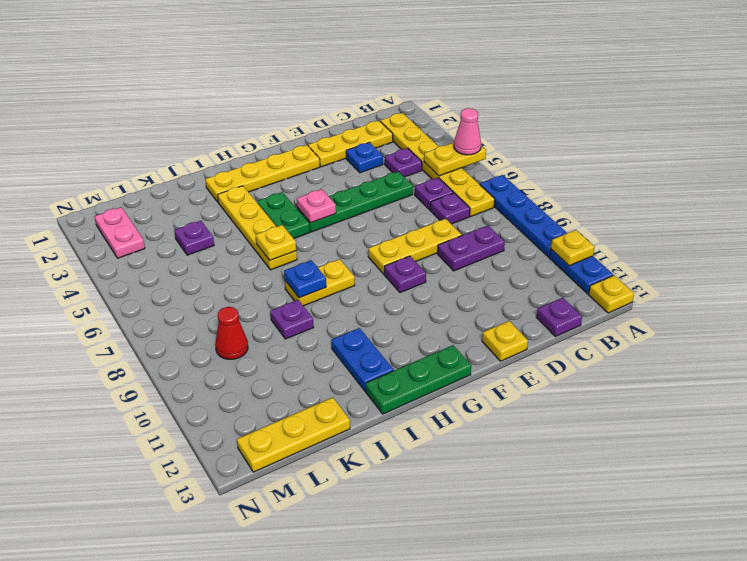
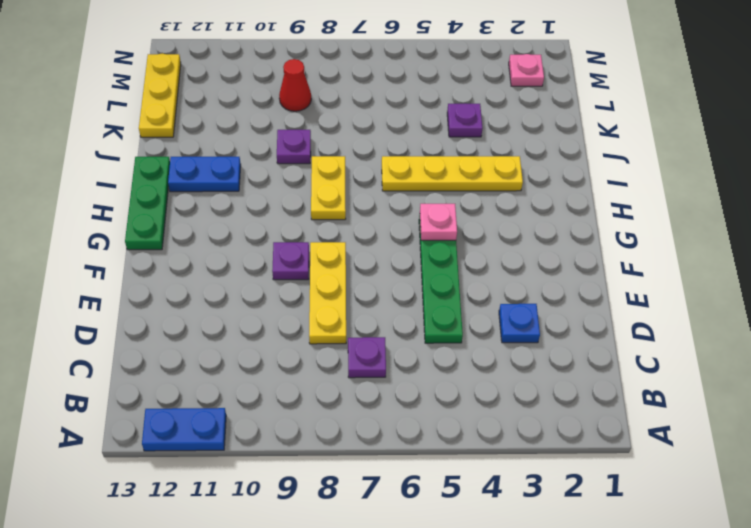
pink 1x1 plate [509,54,544,86] -> pink 1x2 plate [94,207,145,258]
none -> blue 1x4 plate [480,175,567,257]
none -> yellow 1x1 plate [588,275,634,313]
none -> yellow 1x6 plate [380,113,495,216]
none -> yellow 1x3 plate [308,121,393,167]

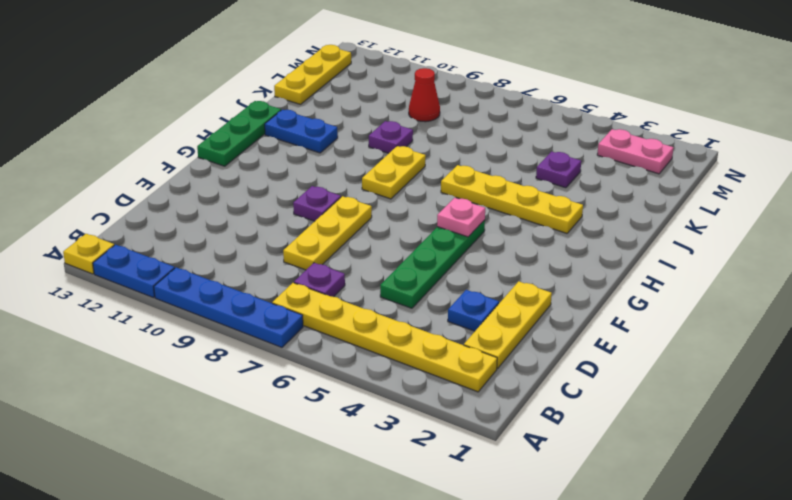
none -> purple 1x1 plate [385,148,422,177]
none -> purple 1x1 plate [415,178,454,210]
none -> purple 1x2 plate [437,226,505,271]
none -> purple 1x1 plate [536,298,582,337]

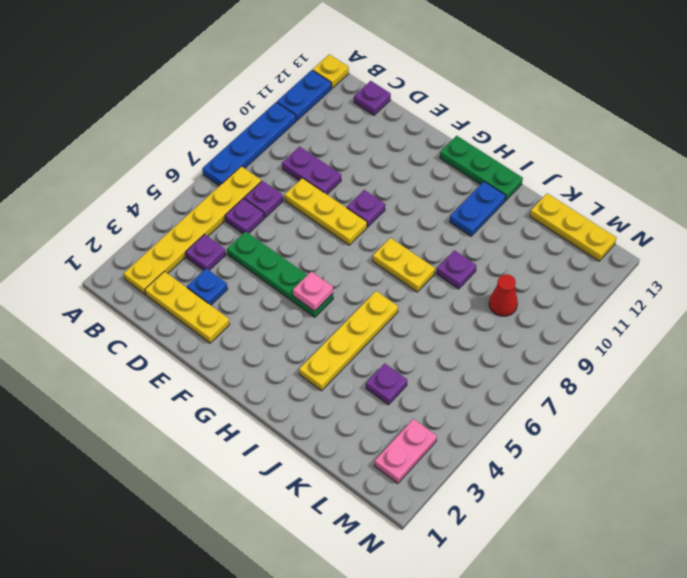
none -> yellow 1x1 plate [482,321,528,361]
none -> yellow 1x4 plate [205,145,320,202]
none -> green 1x2 plate [257,192,310,239]
none -> yellow 1x2 plate [424,143,486,176]

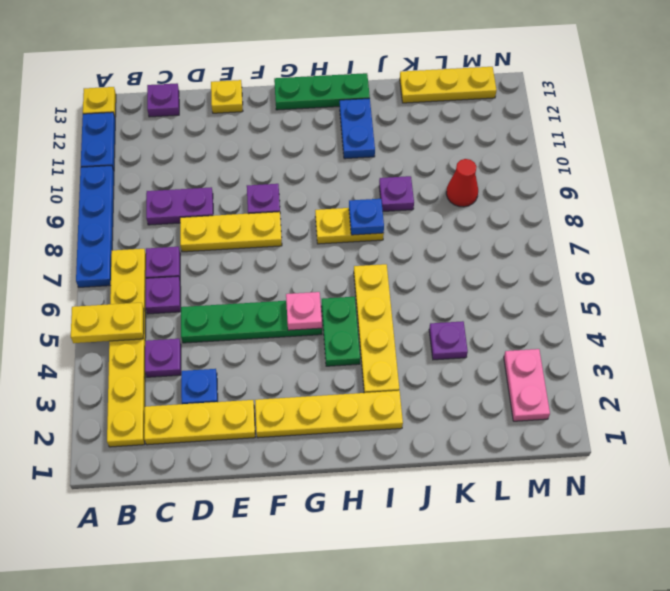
none -> yellow 1x1 plate [551,230,594,266]
none -> yellow 1x1 plate [256,225,296,260]
none -> pink 1x1 cone [454,108,481,155]

